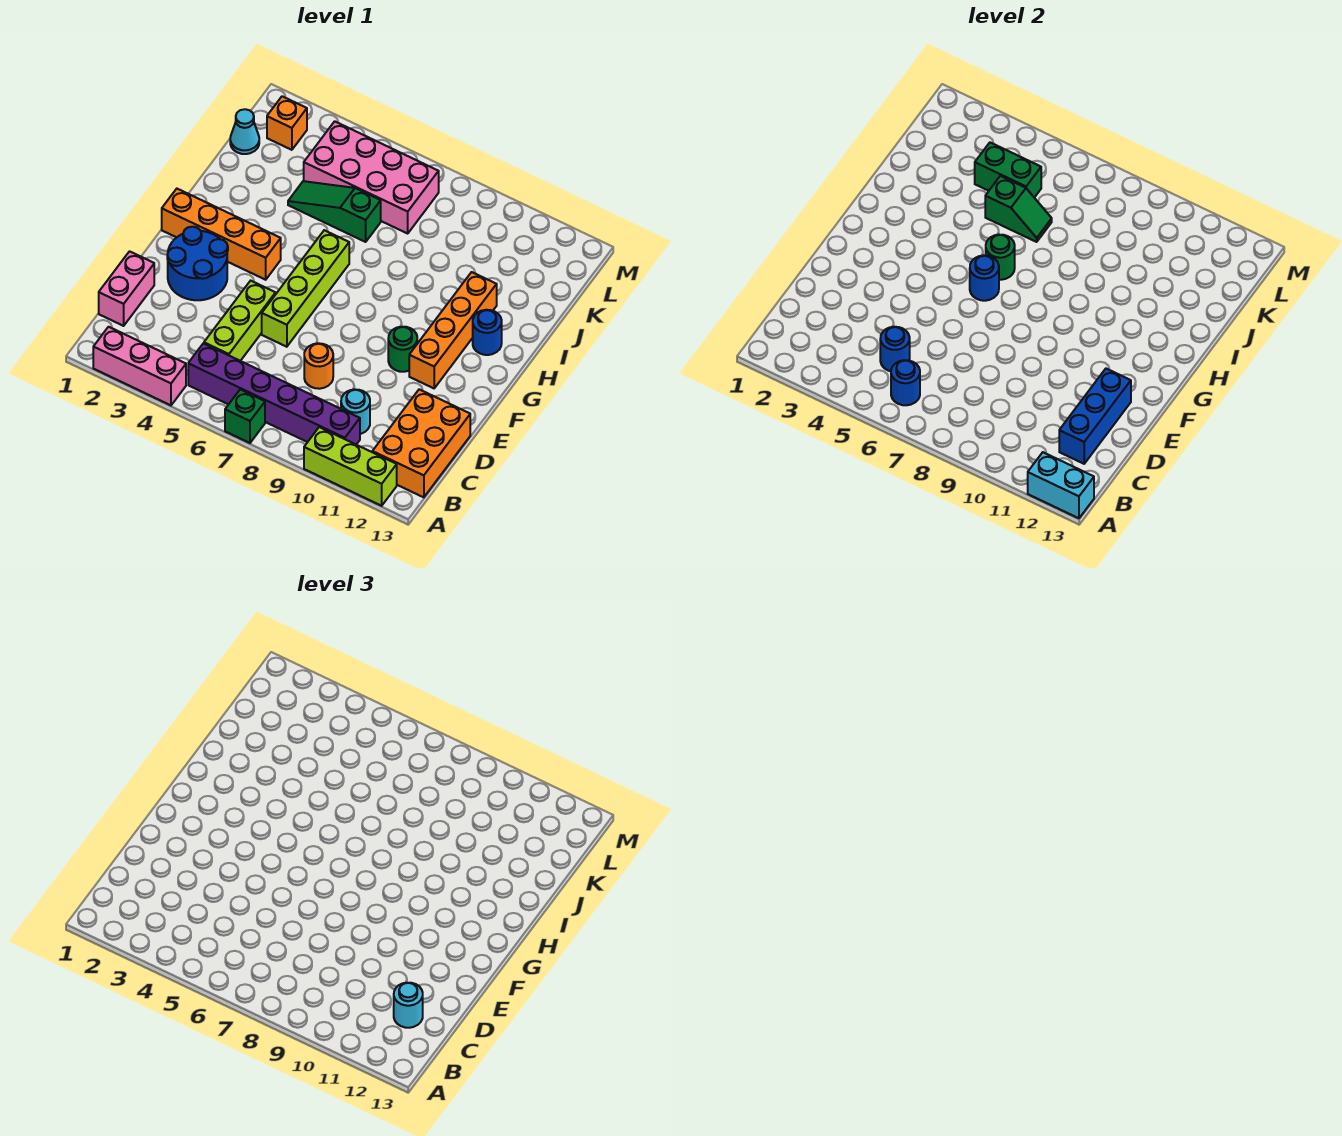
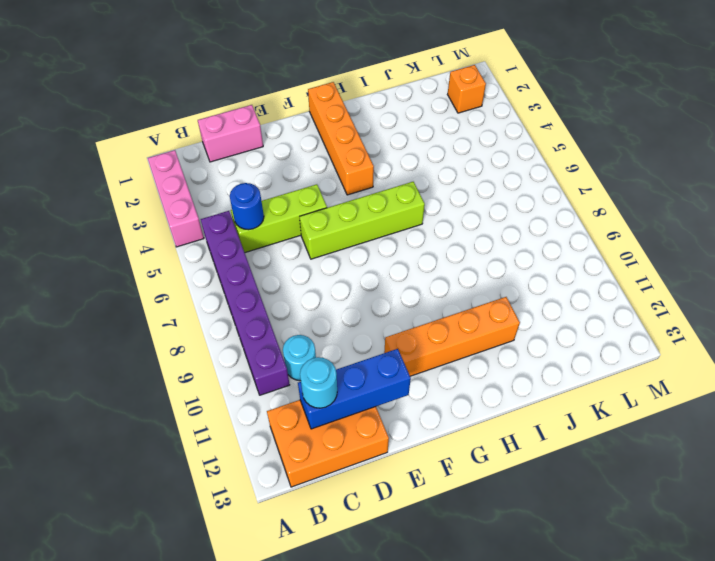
none -> green 1x1 brick [225,390,265,443]
none -> lime 1x3 brick [304,427,397,506]
none -> orange 1x1 round brick [304,343,333,389]

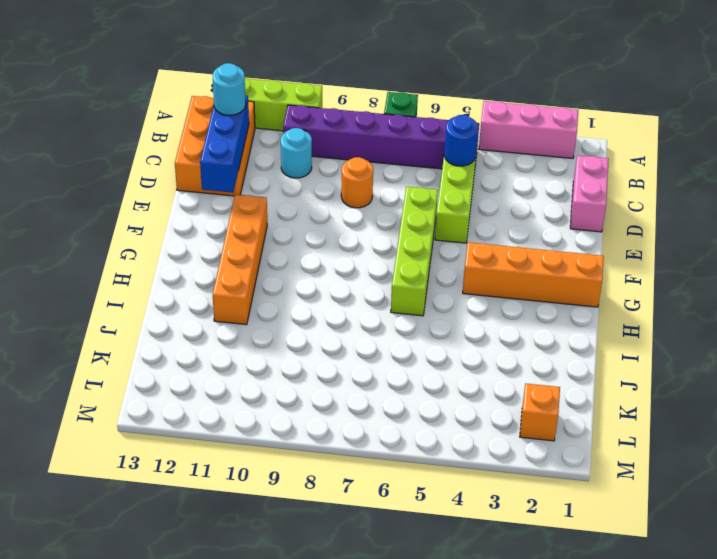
none -> blue 2x2 round brick [167,227,228,300]
none -> green 1x1 round brick [388,327,417,372]
none -> blue 1x1 round brick [473,310,502,355]

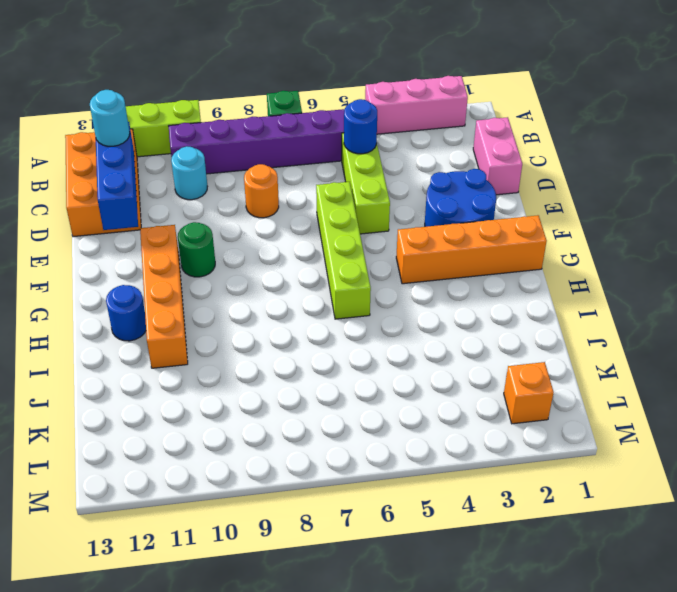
none -> green 1x3 slope [288,181,381,242]
none -> cyan 1x1 cone [230,109,259,154]
none -> pink 2x4 brick [304,121,439,233]

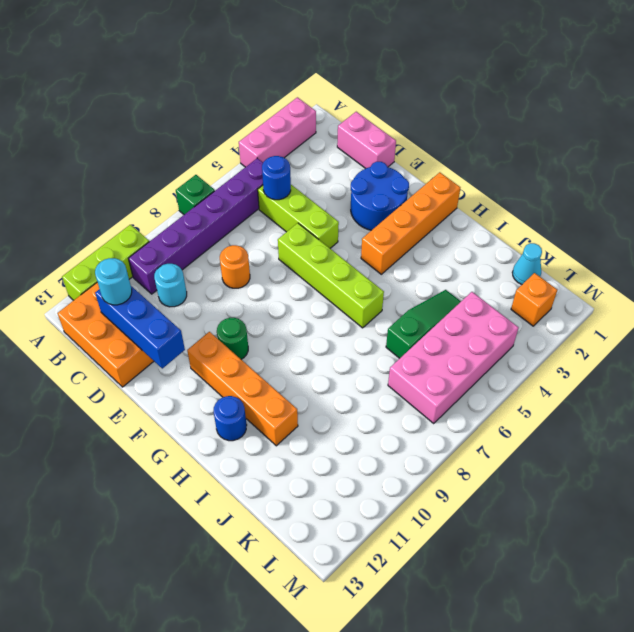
none -> cyan 1x2 brick [1028,452,1094,518]
none -> blue 1x1 round brick [891,360,920,405]
none -> blue 1x1 round brick [970,255,999,301]

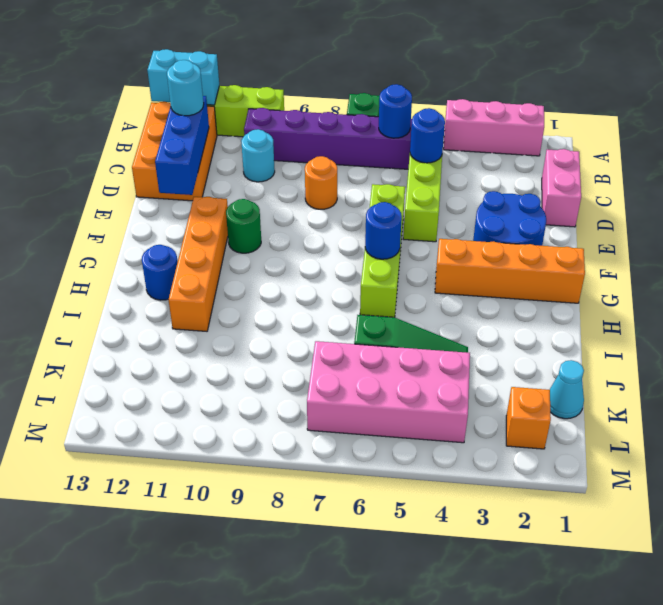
none -> green 1x1 round brick [986,235,1015,280]
none -> green 1x2 slope [985,176,1052,242]
none -> green 1x2 brick [975,143,1041,198]

